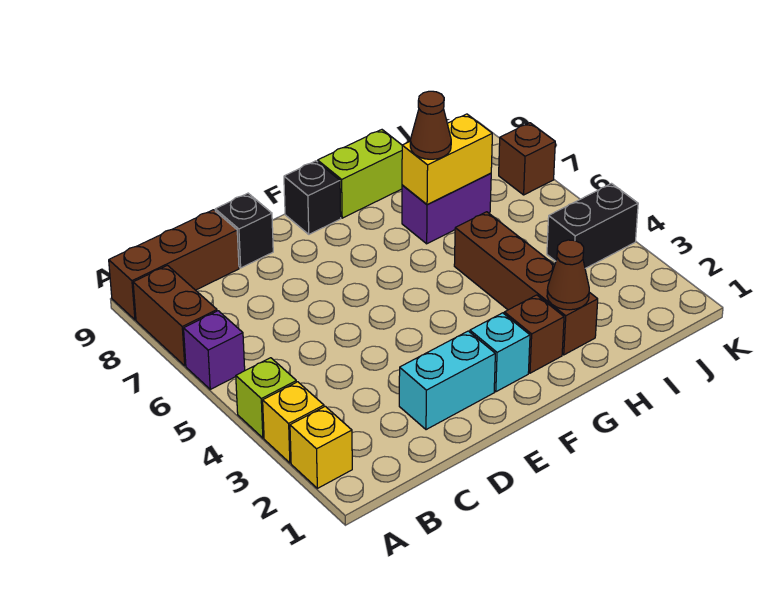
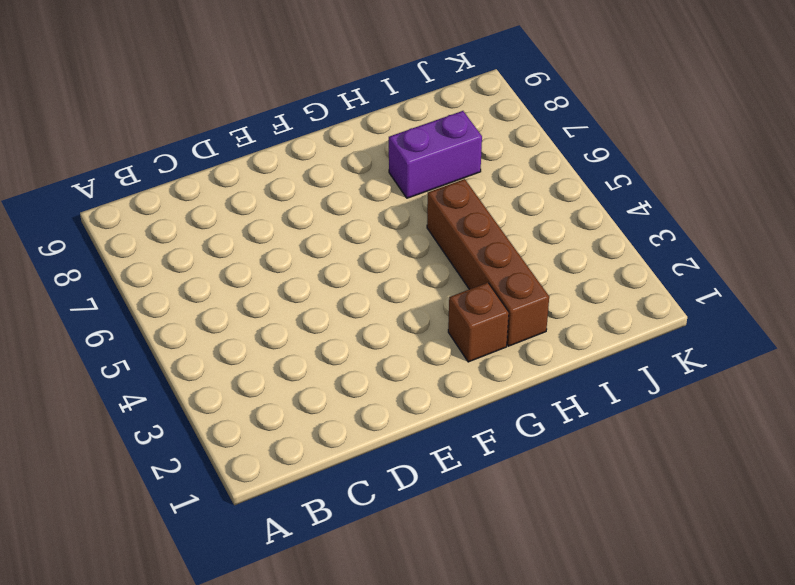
none -> yellow 1x1 brick [290,406,352,488]
none -> yellow 1x1 brick [263,382,324,463]
none -> lime 1x1 brick [236,358,296,438]

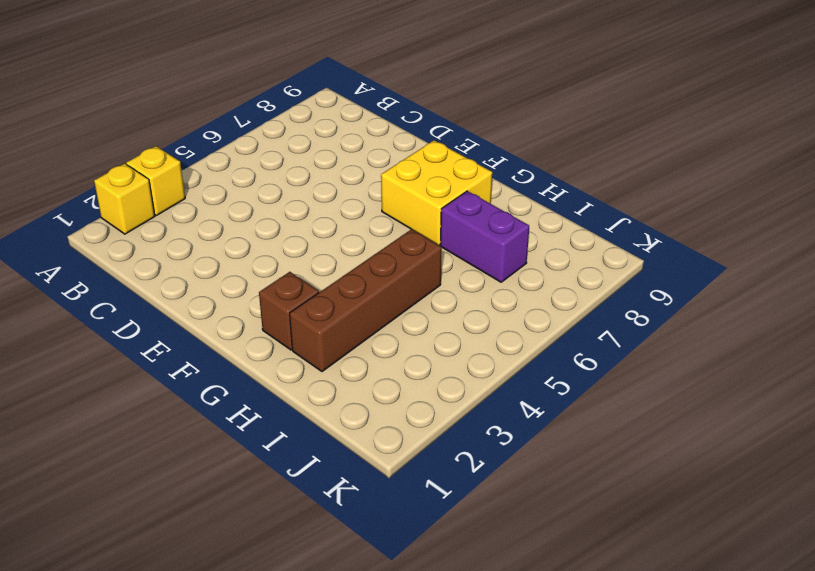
yellow 2x2 brick [381,140,492,245] -> none
none -> lime 1x1 brick [236,358,296,438]
none -> purple 1x1 brick [184,311,245,389]
none -> brown 1x2 brick [133,266,217,366]

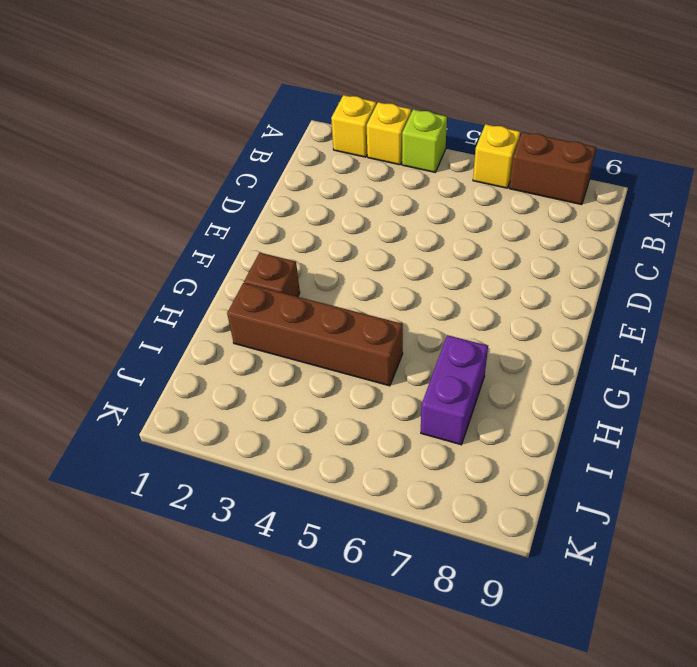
yellow 1x1 brick [473,124,520,188] -> purple 1x1 brick [184,311,245,389]
none -> brown 1x3 brick [109,210,239,320]
none -> cyan 1x2 brick [399,331,495,430]
none -> black 1x1 brick [215,193,273,268]

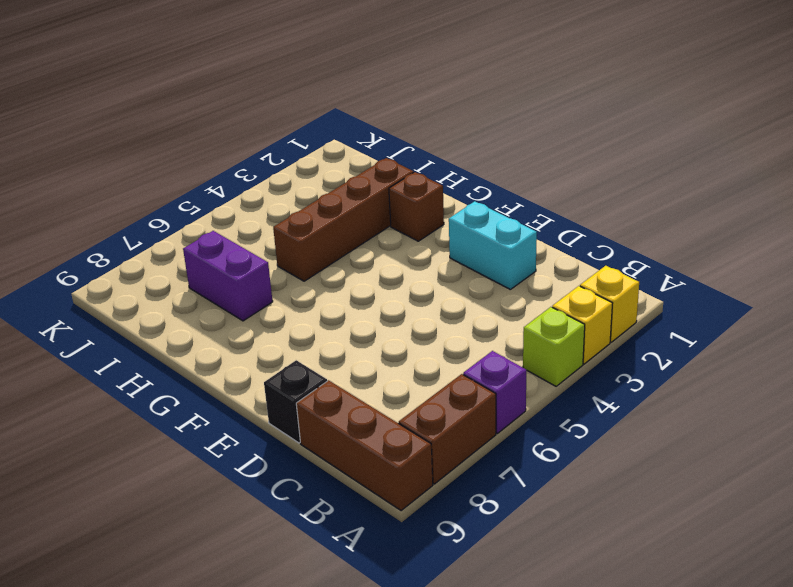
none -> cyan 1x1 brick [470,313,530,392]
none -> black 1x1 brick [284,161,341,234]
none -> lime 1x2 brick [318,130,402,218]

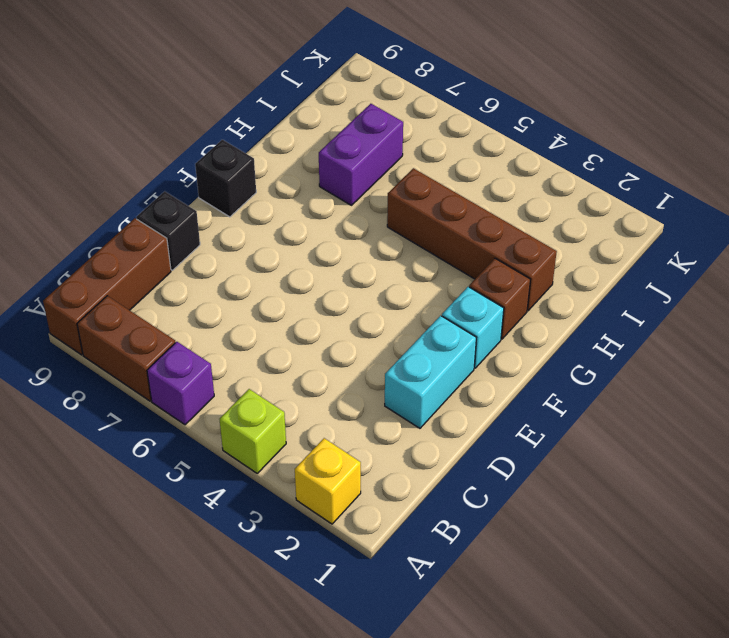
none -> yellow 1x1 brick [263,382,324,463]
none -> lime 1x2 brick [318,130,402,218]
none -> black 1x2 brick [547,184,638,268]

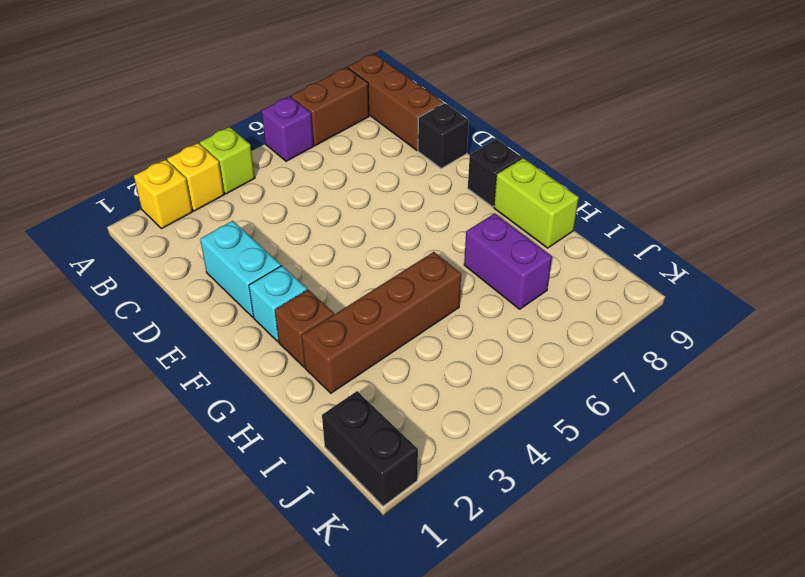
black 1x2 brick [322,391,418,506] -> black 1x2 brick moved to [547,184,638,268]
none -> brown 1x1 brick [499,123,555,195]
none -> brown 1x1 cone [547,240,589,310]
none -> yellow 1x2 brick [402,114,492,205]

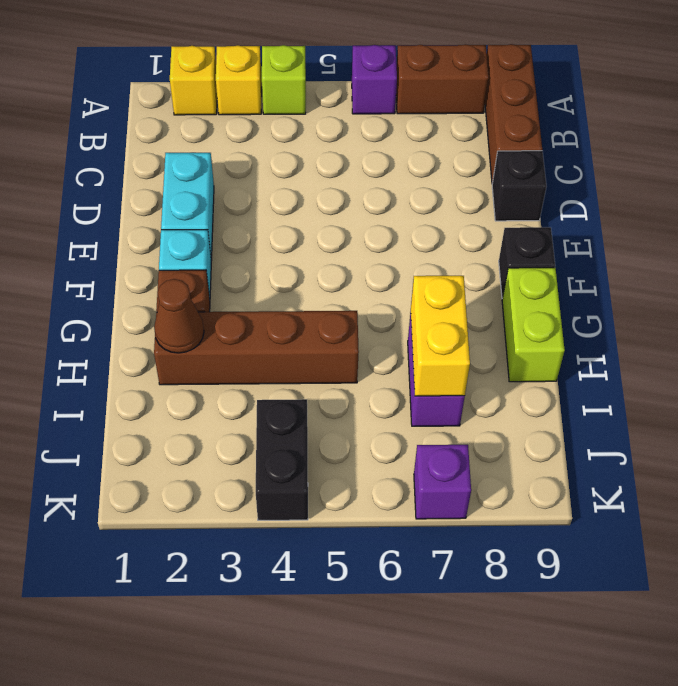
purple 1x1 brick [414,445,471,519] -> brown 1x1 brick [499,123,555,195]
none -> brown 1x1 cone [410,91,451,159]

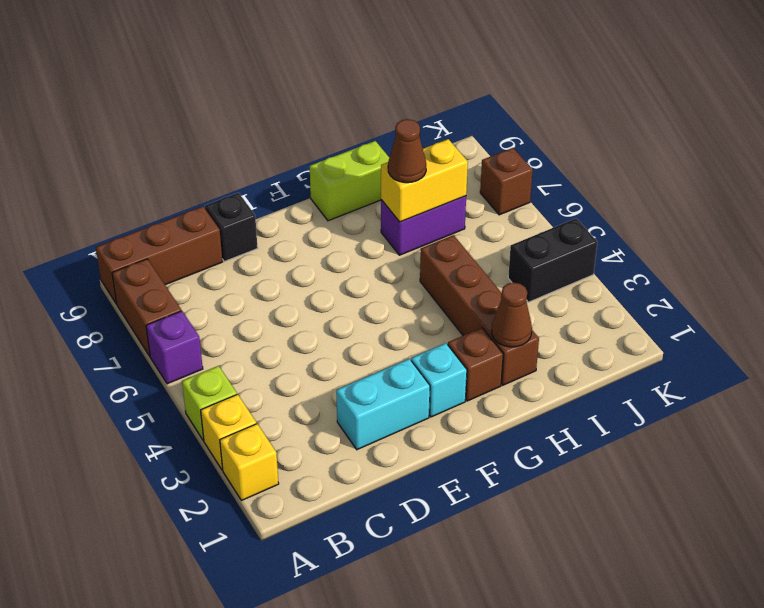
none -> black 1x1 brick [284,161,341,234]

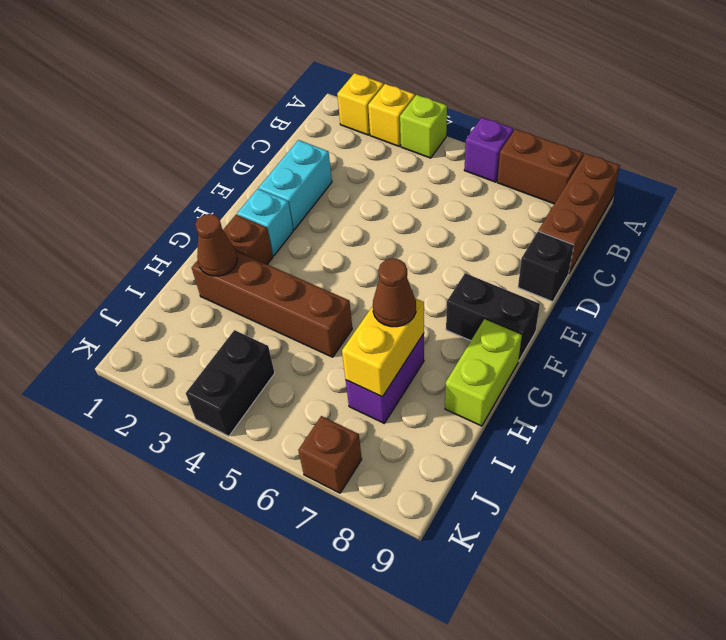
black 1x2 brick [446,273,540,361] -> black 1x1 brick [284,161,341,234]

